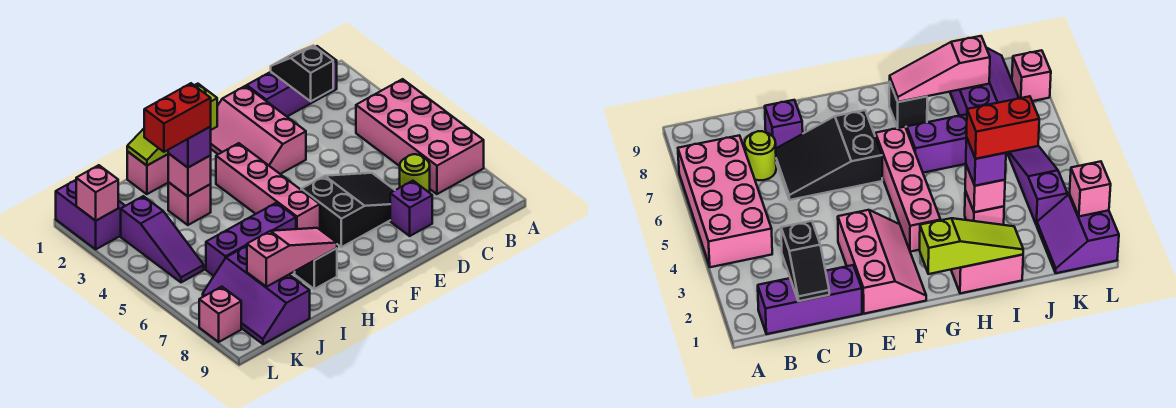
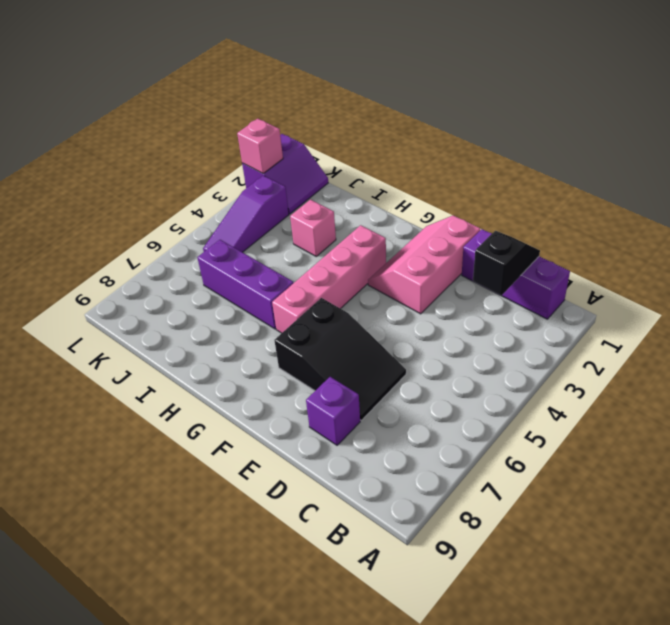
none -> pink 2x4 brick [356,79,484,194]
none -> lime 1x1 round brick [400,154,430,193]
none -> pink 1x2 brick [127,152,168,194]

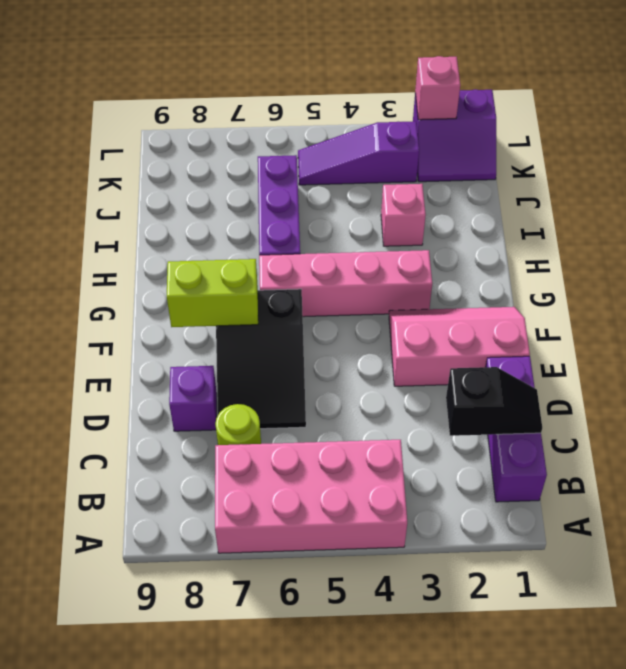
lime 1x2 brick [167,259,258,327] -> none
none -> pink 1x2 brick [127,152,168,194]
none -> black 1x1 brick [295,248,337,289]
none -> purple 2x3 slope [203,246,310,344]

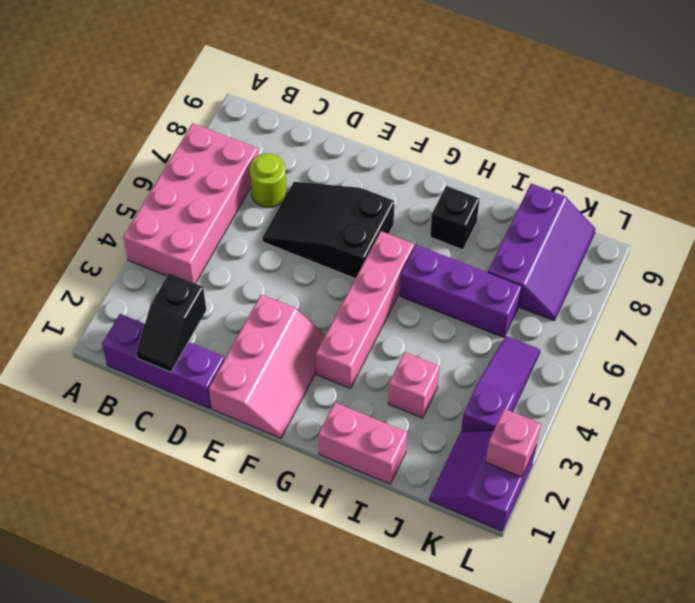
none -> purple 1x1 brick [390,181,432,236]
none -> pink 1x1 brick [199,287,241,342]
none -> lime 1x3 slope [127,84,217,165]

